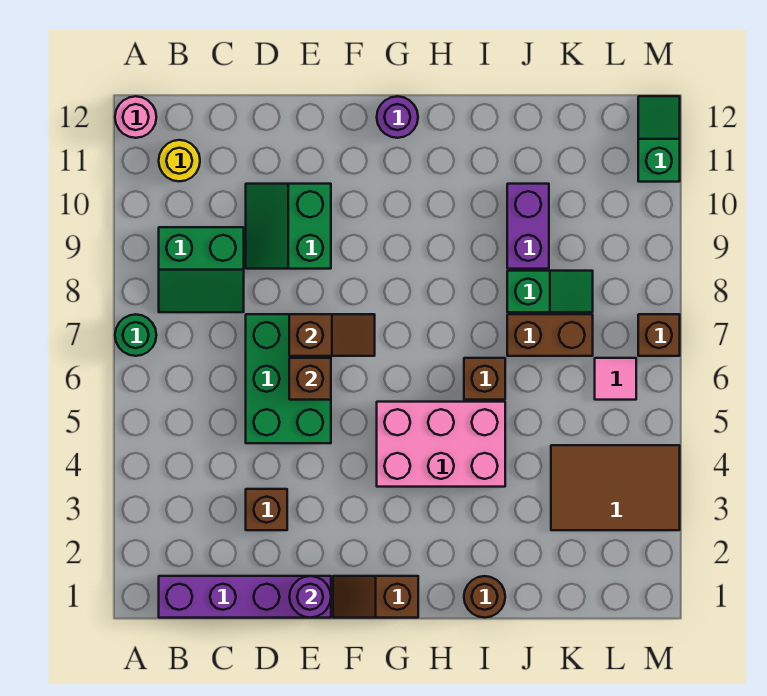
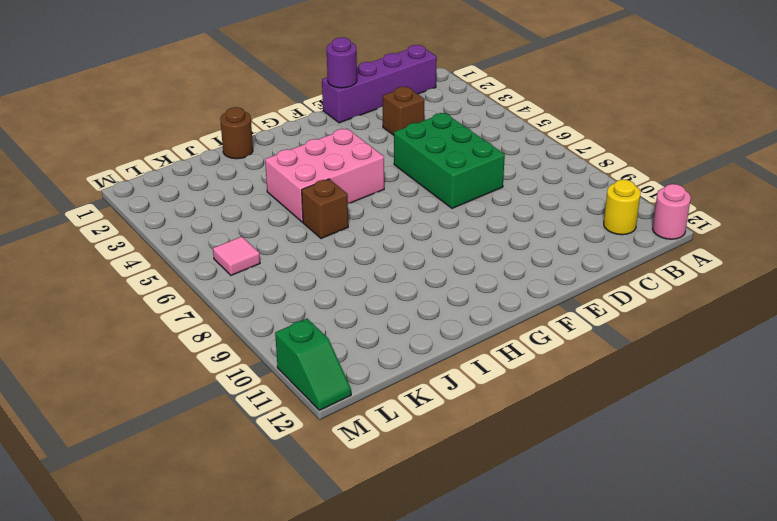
none -> green 1x1 round brick [115,314,156,356]
none -> green 2x2 slope [159,227,244,312]
none -> green 2x2 slope [246,184,331,269]

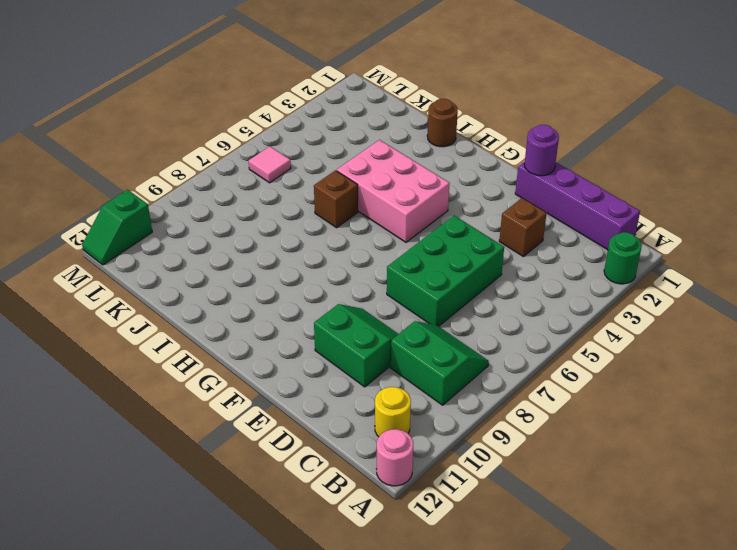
green 1x1 round brick [604,232,642,284] -> green 1x1 round brick moved to [115,314,156,356]
green 2x2 slope [314,304,398,387] -> green 2x2 slope turned to [246,184,331,269]
none -> brown 1x2 slope [333,576,418,618]
none -> purple 1x1 round brick [377,96,418,138]
none -> brown 1x2 brick [507,314,593,356]

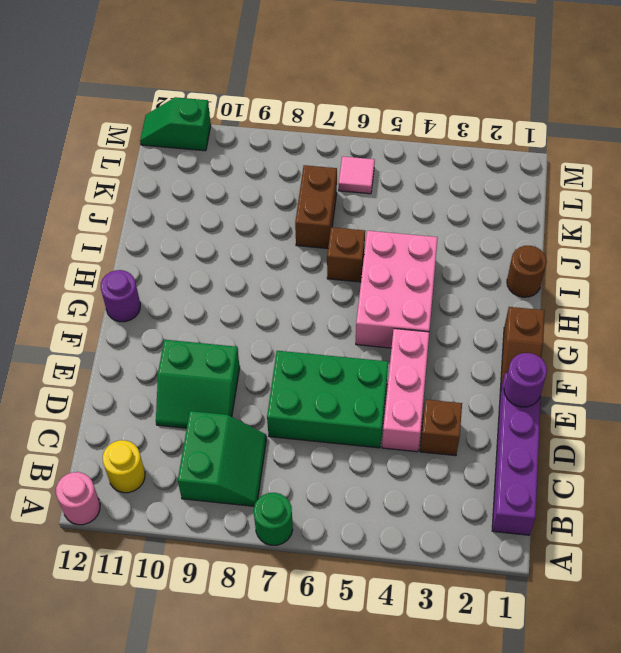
pink 1x3 brick [382,329,429,452] -> none
none -> green 1x2 slope [507,271,593,312]
none -> purple 1x2 brick [507,184,549,269]
none -> brown 2x3 tile [551,445,680,530]

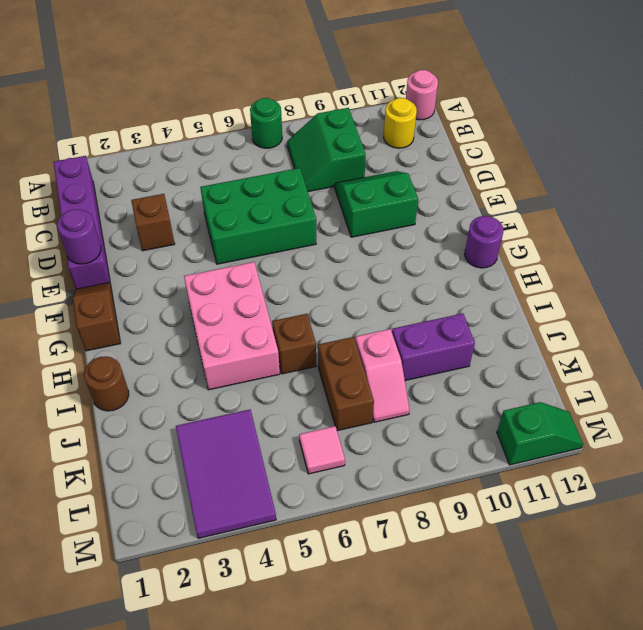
pink 1x2 slope [355,329,410,422] -> green 1x2 slope [507,271,593,312]
purple 2x3 tile [176,409,276,538] -> brown 2x3 tile [551,445,680,530]
none -> brown 1x1 brick [638,314,680,356]
none -> brown 1x1 brick [289,358,331,400]
none -> brown 1x2 slope [289,314,375,356]

